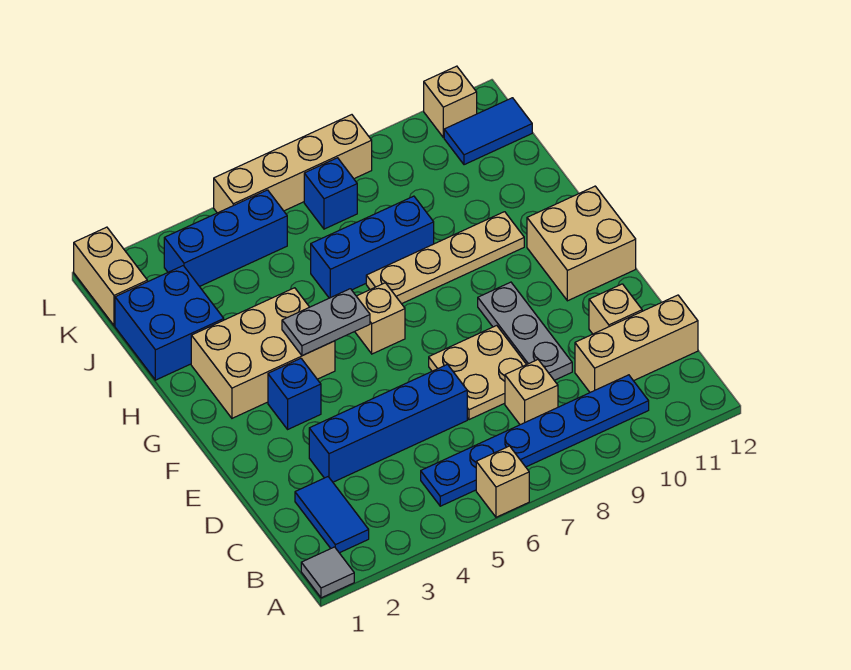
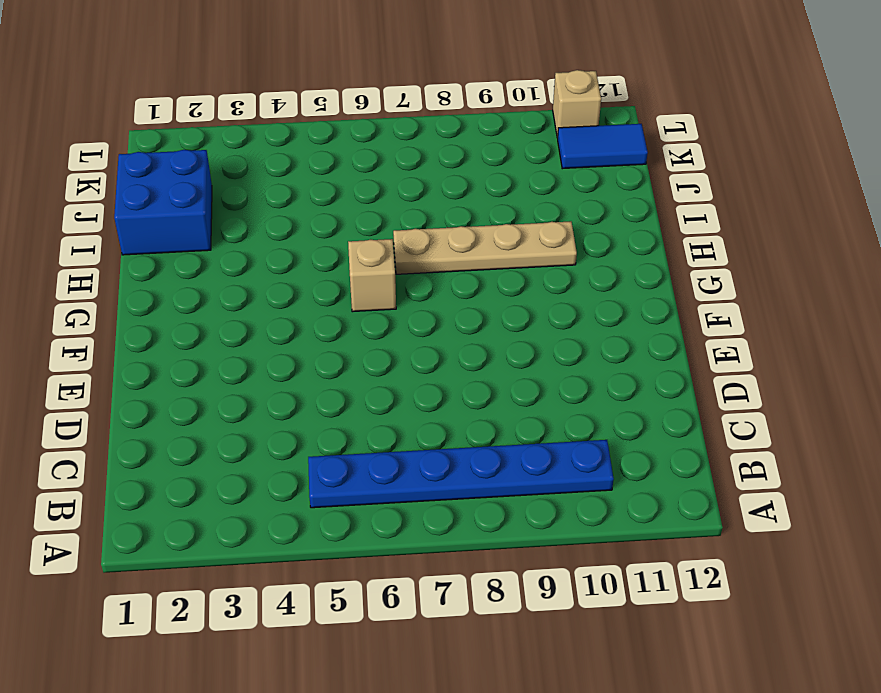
none -> grey 1x1 tile [301,547,354,598]
none -> tan 1x1 brick [476,446,529,517]
none -> blue 1x2 tile [295,477,369,553]

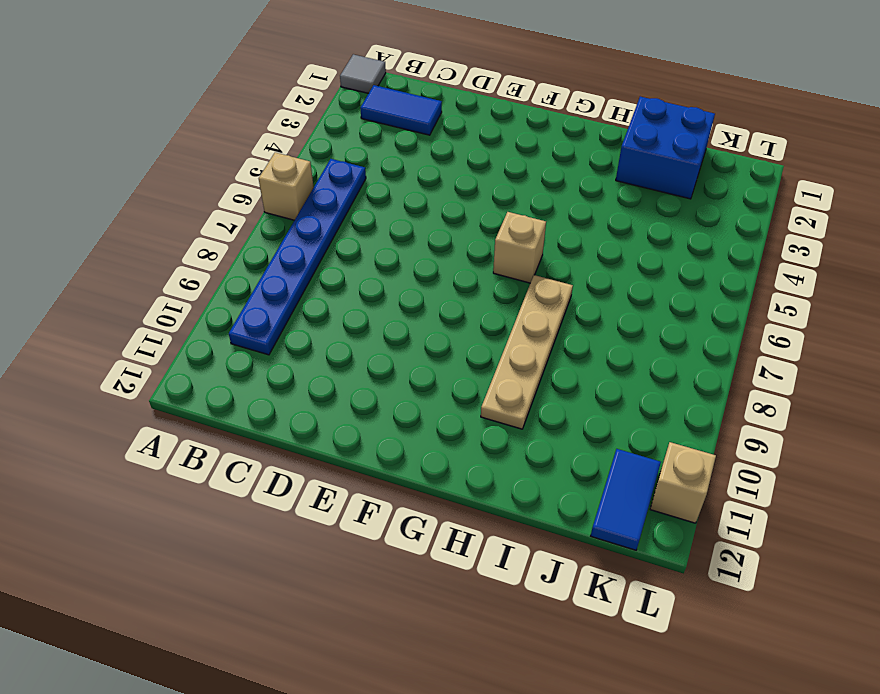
none -> tan 1x1 brick [505,360,558,425]
none -> tan 1x3 brick [575,295,698,392]
none -> blue 1x4 brick [309,364,467,482]

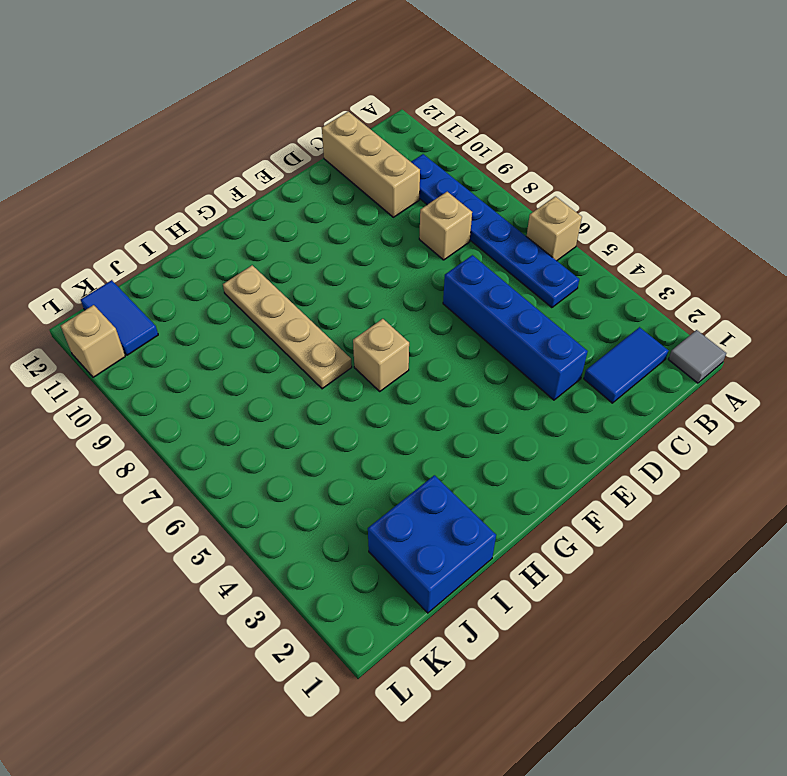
none -> tan 2x2 plate [429,325,527,420]
none -> grey 1x3 plate [478,282,572,380]
none -> tan 1x1 brick [589,284,642,334]

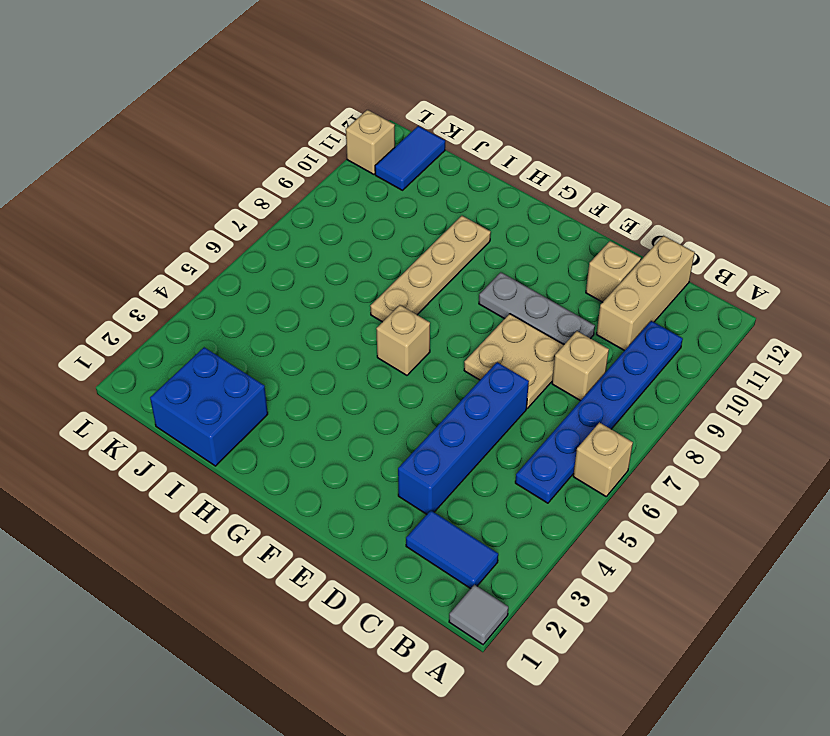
none -> blue 1x1 brick [268,358,321,429]
none -> tan 2x2 brick [527,186,636,301]
none -> tan 2x3 brick [191,288,335,418]

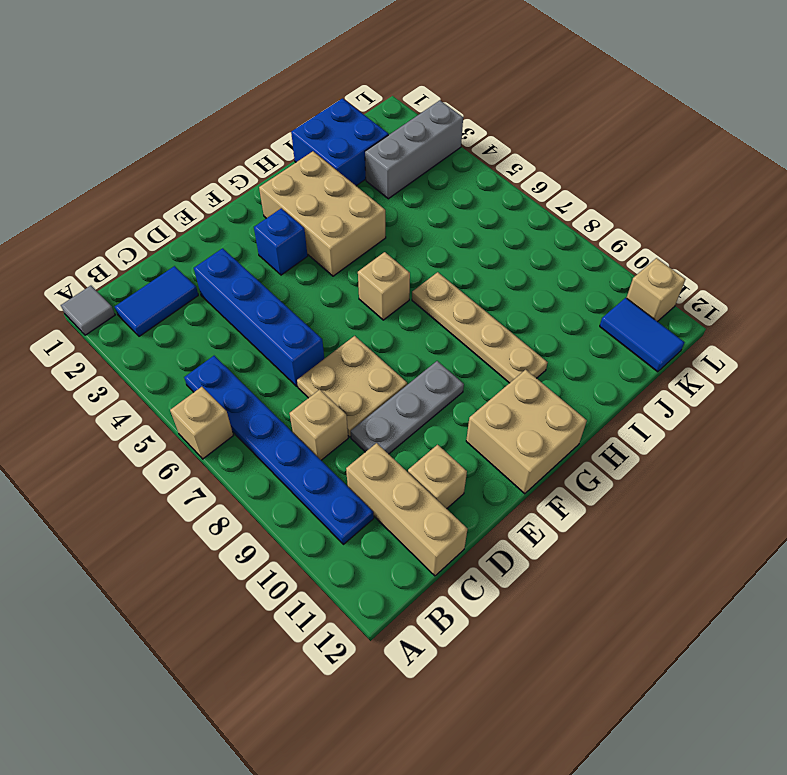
grey 1x3 brick [365,100,463,199] -> blue 1x3 brick [164,190,287,286]
none -> blue 1x3 brick [311,196,434,298]
none -> tan 1x2 brick [74,227,147,326]
none -> blue 1x1 brick [304,158,357,229]

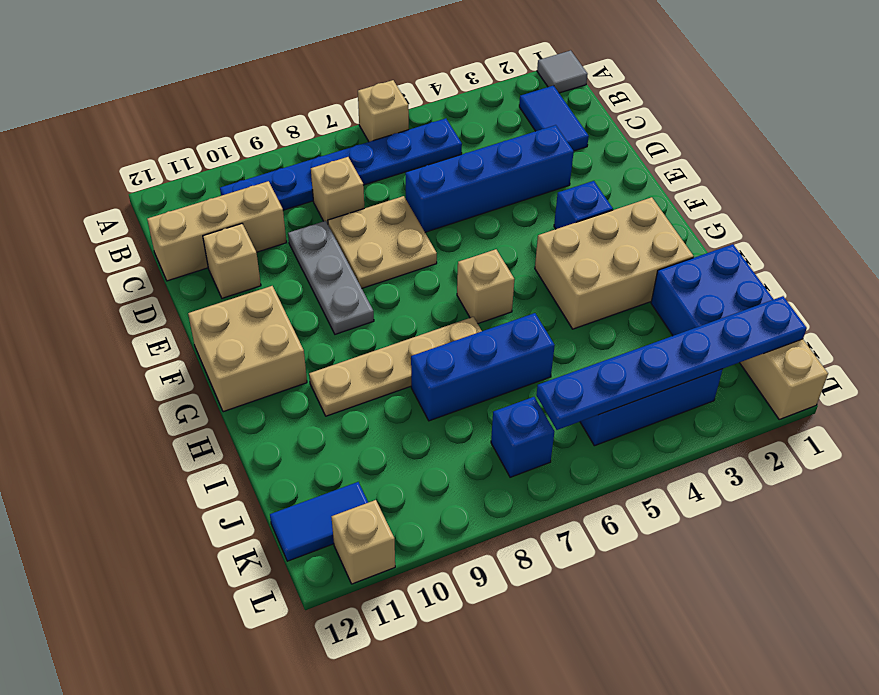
blue 1x6 plate [536,296,807,430] -> none
none -> tan 1x4 brick [214,115,372,213]
none -> grey 1x2 plate [282,289,370,356]

